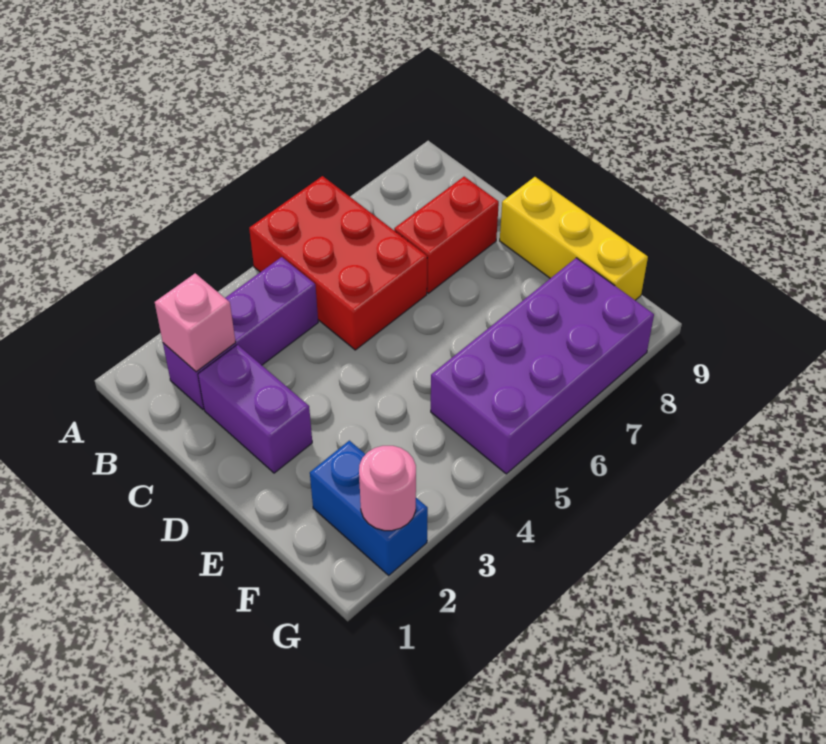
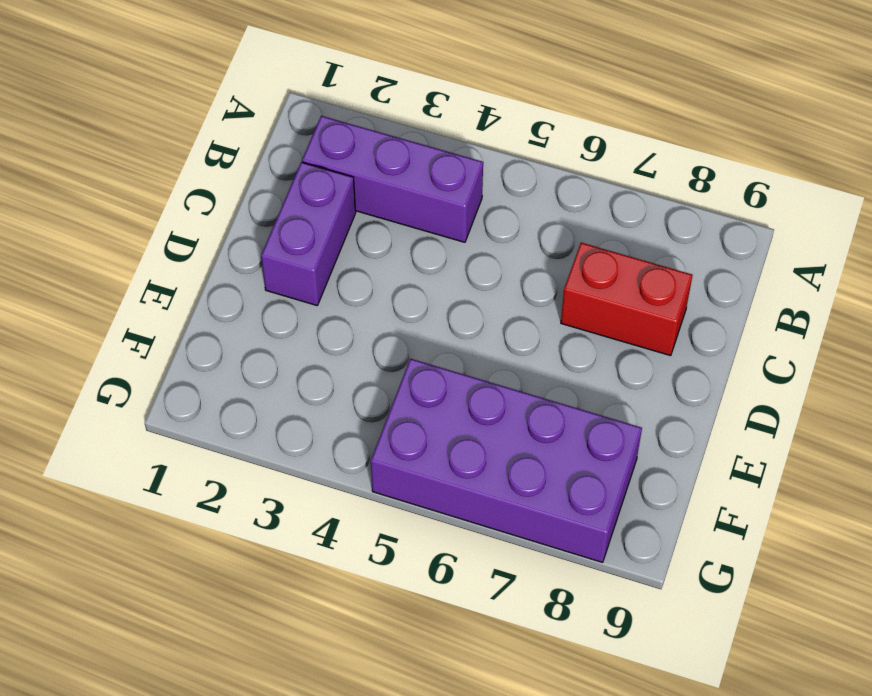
none -> red 2x3 brick [249,176,427,350]
none -> yellow 1x3 brick [500,177,648,300]

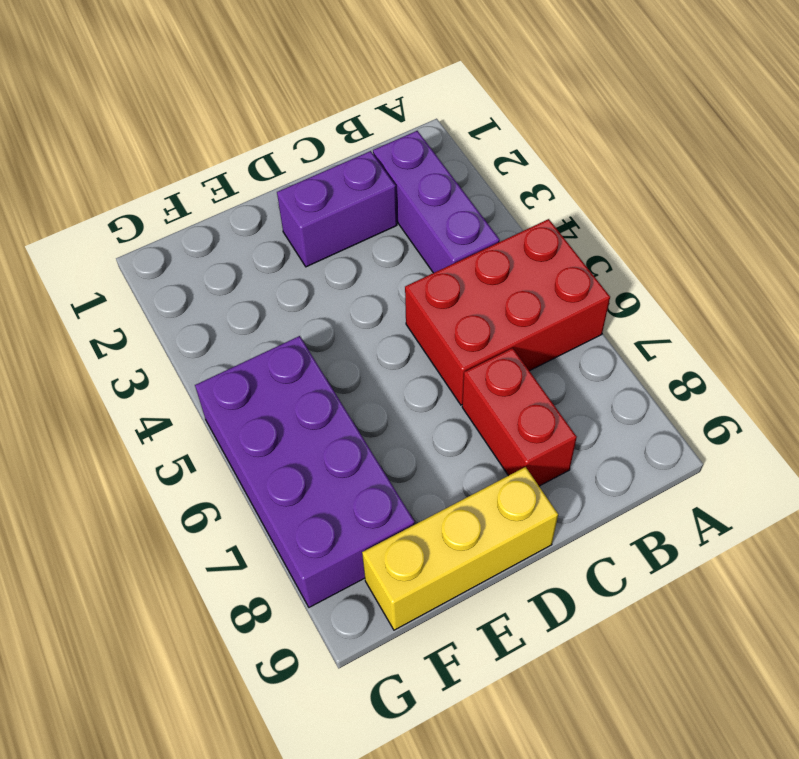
none -> blue 1x2 brick [310,441,428,575]
none -> pink 1x1 brick [155,273,236,372]

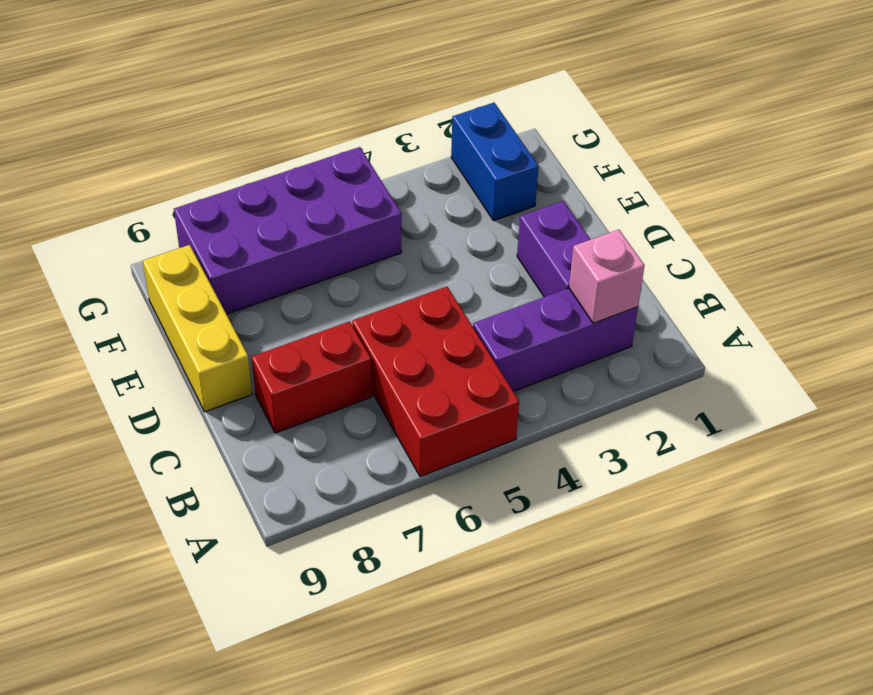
none -> pink 1x1 round brick [359,446,416,531]

